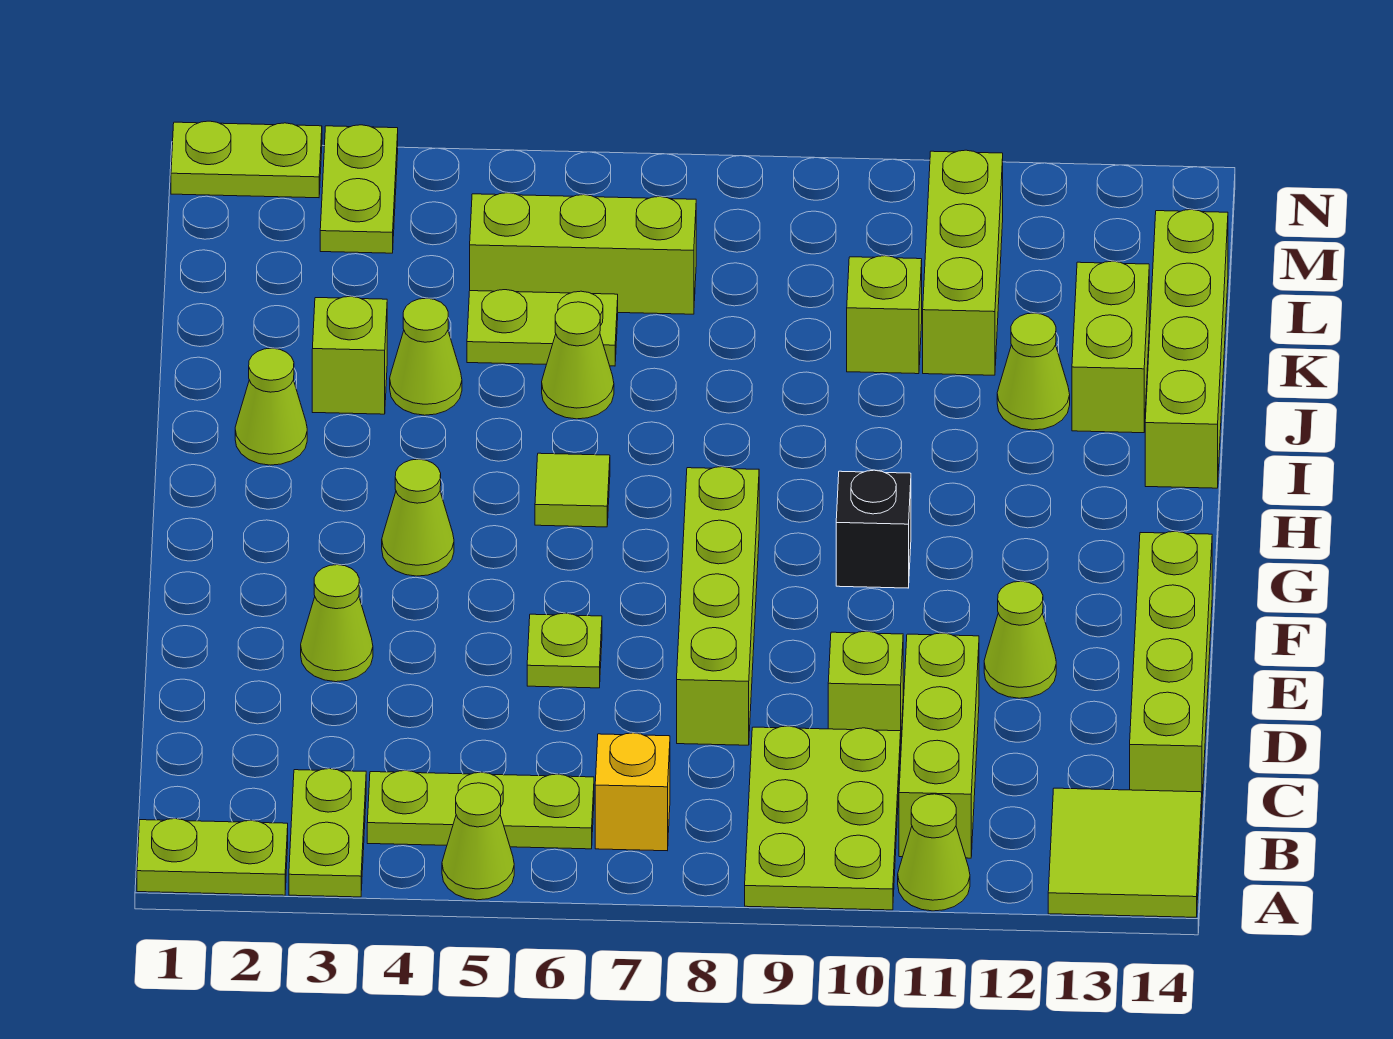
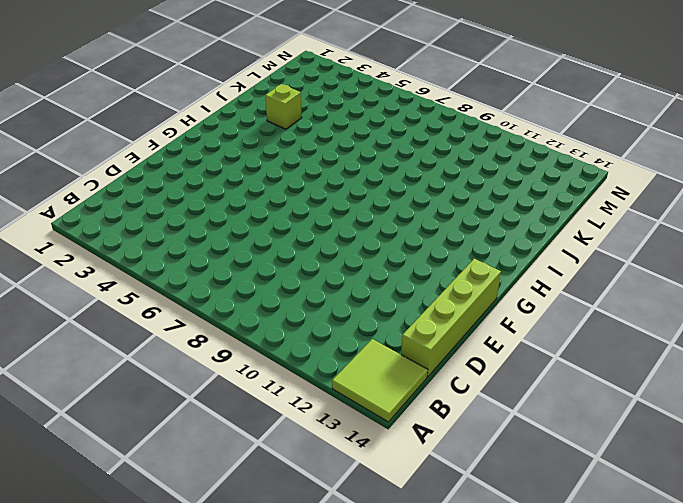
none -> lime 1x2 plate [137,819,288,895]
none -> lime 1x2 plate [289,769,366,897]
none -> lime 1x1 cone [442,783,514,900]
none -> lime 2x3 plate [745,726,901,910]

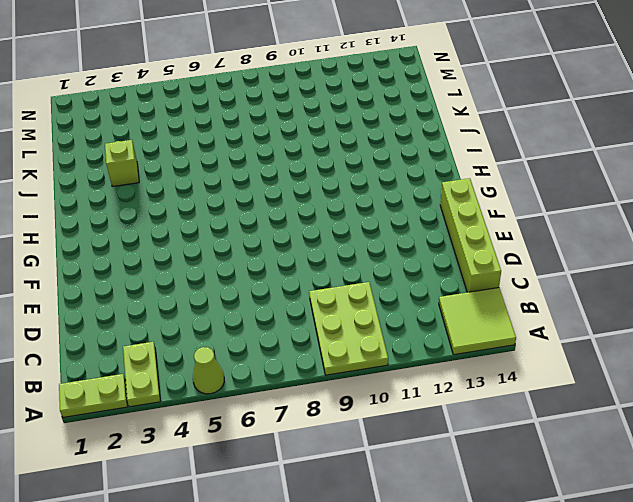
none -> lime 1x1 cone [898,794,970,911]
none -> lime 1x3 plate [367,771,594,849]
none -> yellow 1x1 brick [595,733,670,851]
none -> lime 1x3 brick [899,633,979,858]

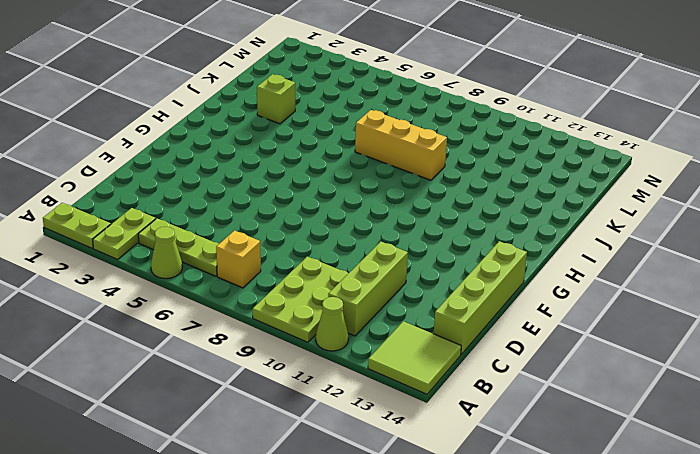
yellow 1x3 brick [355,110,447,180] -> none
none -> lime 1x4 brick [677,467,759,745]
none -> lime 1x1 brick [828,631,903,733]
none -> lime 1x1 cone [301,565,373,682]
none -> lime 1x1 plate [527,613,602,688]

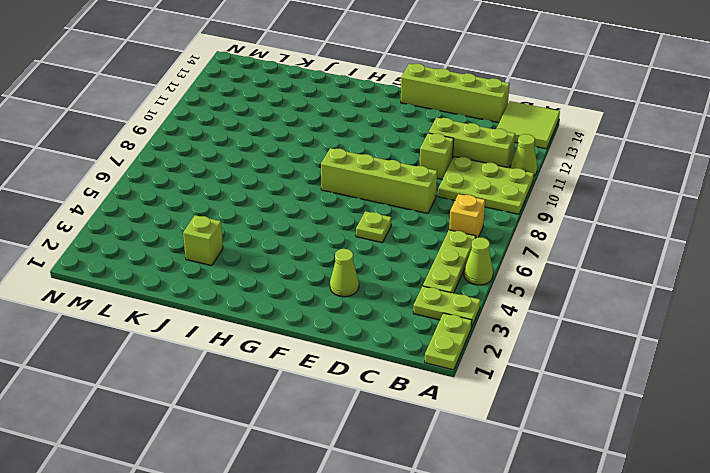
none -> lime 1x1 cone [984,581,1056,698]
none -> lime 1x1 cone [382,459,454,576]
none -> black 1x1 brick [836,470,911,588]
none -> lime 1x1 tile [535,453,610,527]

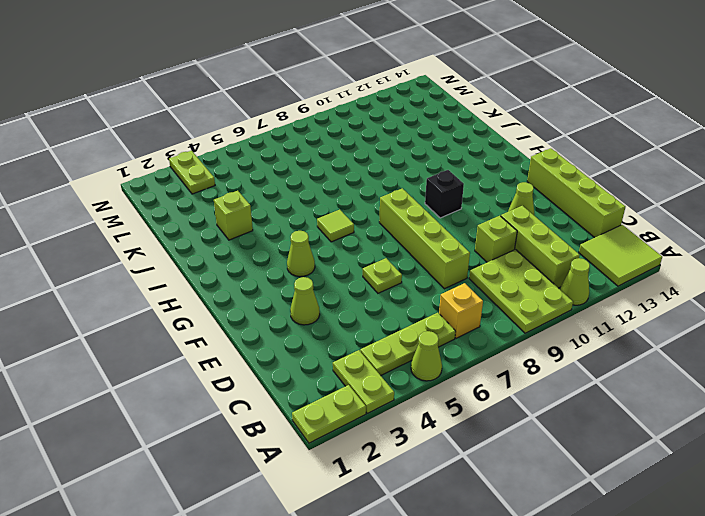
none -> lime 1x1 cone [235,348,307,465]
none -> lime 1x4 brick [1145,210,1228,488]
none -> lime 1x1 cone [390,298,462,415]
none -> lime 1x1 cone [542,302,614,419]

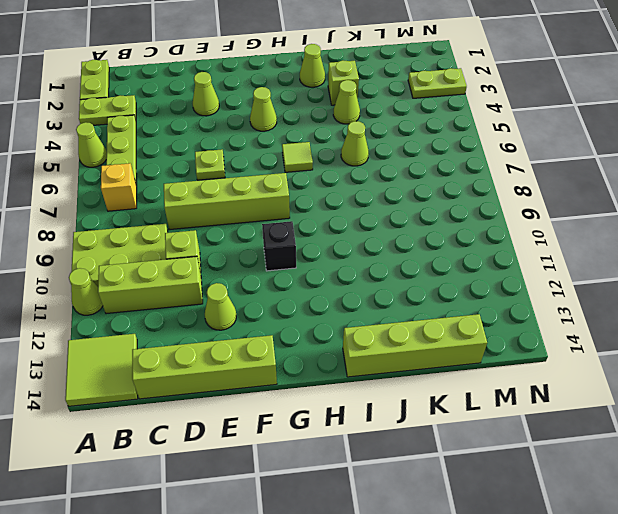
none -> lime 1x1 cone [997,313,1070,430]
none -> lime 1x2 brick [1072,261,1149,433]
none -> lime 1x2 plate [467,290,618,366]
none -> lime 1x1 brick [847,256,922,374]

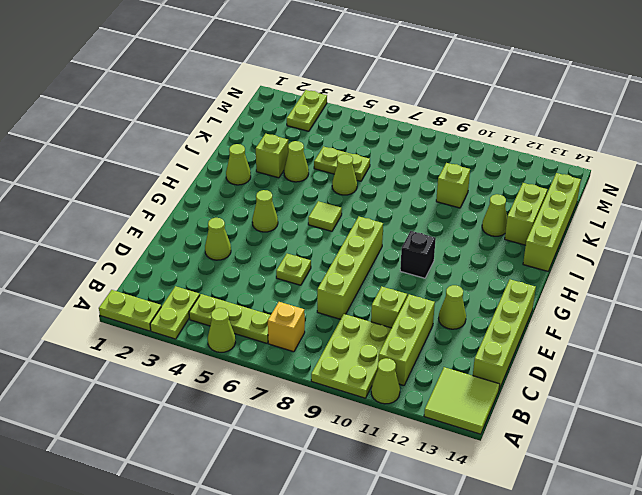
none -> lime 1x3 brick [923,150,1003,375]
none -> lime 1x3 brick [470,193,696,314]
none -> lime 1x2 plate [171,121,322,198]

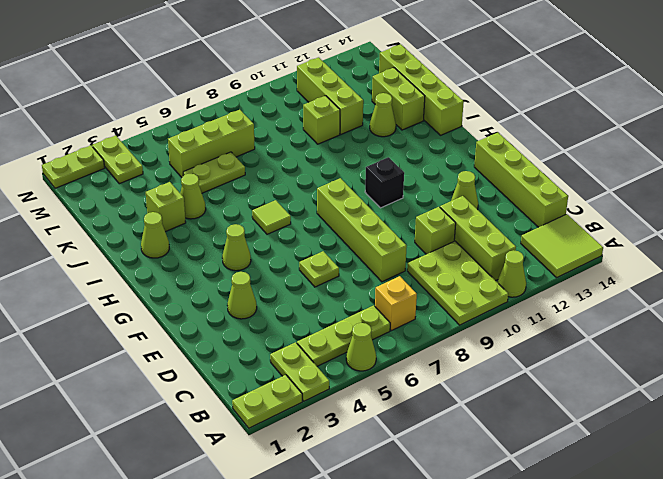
none -> lime 1x1 cone [542,302,614,419]

